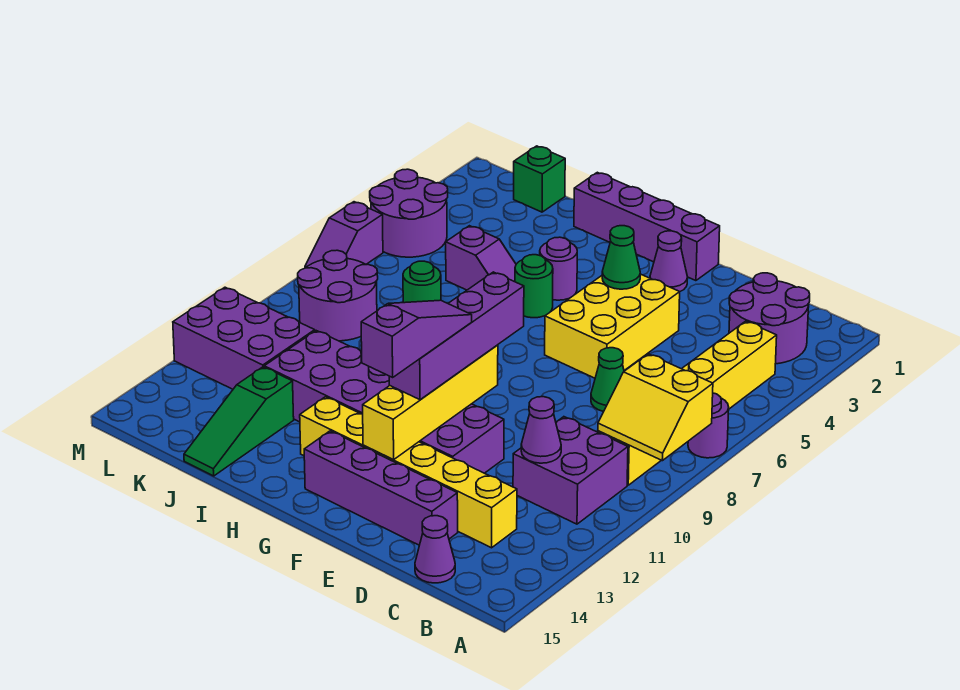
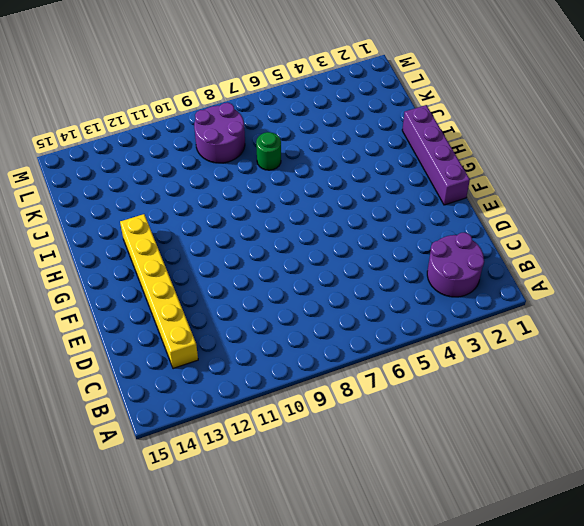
none -> purple 1x1 round brick [688,393,729,458]
none -> yellow 1x6 brick [598,321,777,485]
none -> purple 2x2 brick [513,417,628,524]

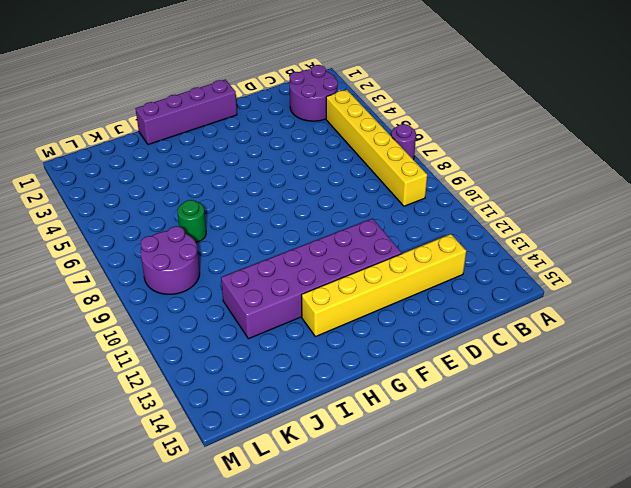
none -> purple 2x2 brick [513,417,628,524]
none -> purple 1x1 cone [415,516,455,583]
none -> green 1x1 cone [591,348,624,412]

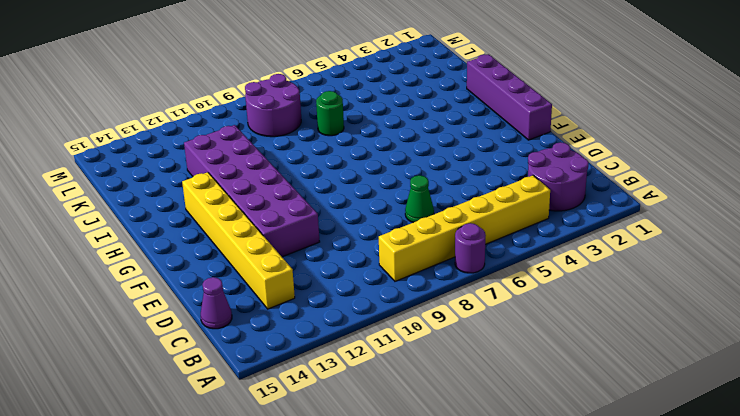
none -> purple 2x2 brick [513,417,628,524]
none -> purple 1x4 brick [304,431,458,545]
none -> yellow 2x3 brick [545,274,680,378]

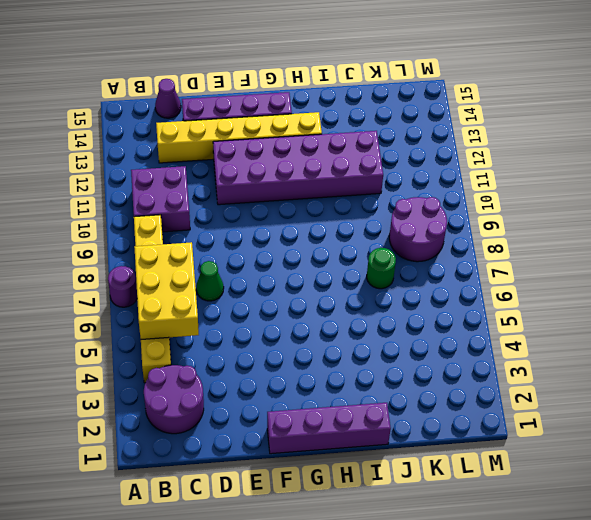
yellow 2x3 brick [134,242,199,339] -> yellow 2x3 brick moved to [545,274,680,378]
none -> purple 1x1 cone [650,231,688,292]
none -> purple 1x1 round brick [540,237,577,300]
none -> green 1x1 round brick [515,255,553,318]

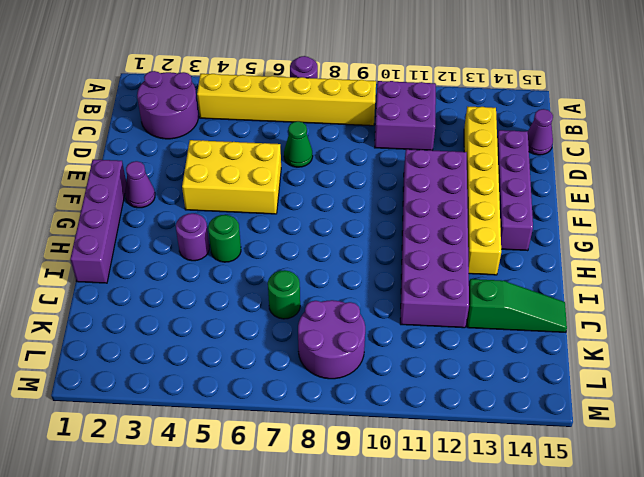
none -> purple 1x2 slope [446,226,516,290]
none -> green 1x1 brick [514,146,565,212]
none -> purple 2x3 brick [173,287,315,389]

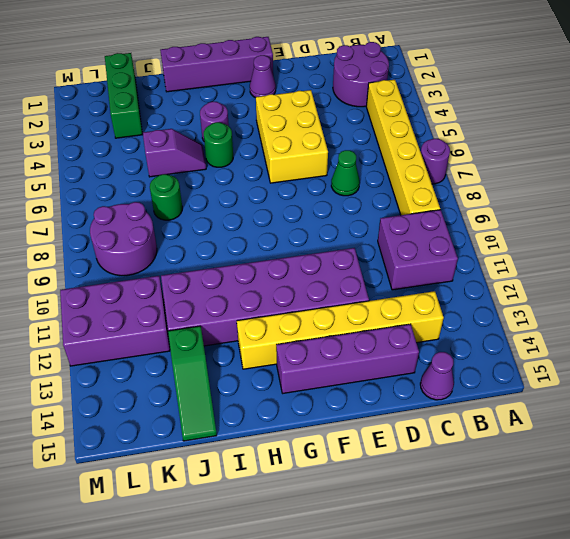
green 1x3 brick [105,53,142,138] -> green 1x1 brick [514,146,565,212]
none -> purple 2x2 round brick [370,169,448,257]
none -> purple 1x2 slope [305,202,383,268]
none -> yellow 2x2 slope [598,354,713,461]

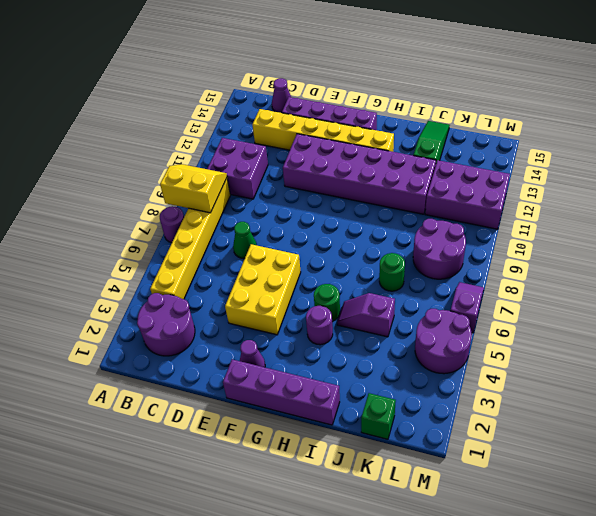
none -> purple 1x1 cone [521,397,561,463]
none -> green 1x1 cone [602,226,640,289]
none -> yellow 1x4 brick [363,345,498,460]

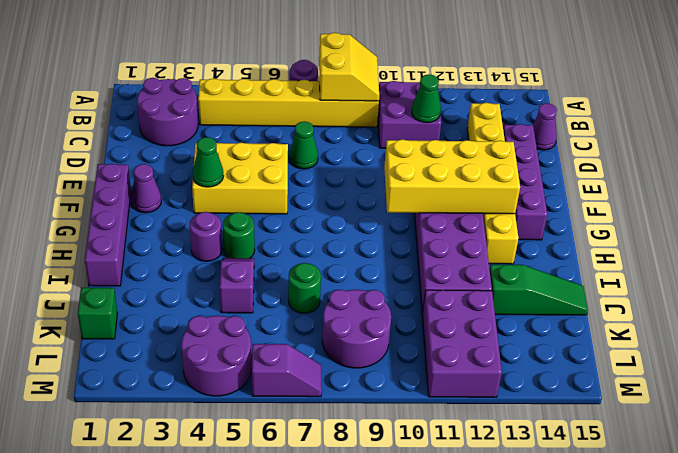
green 1x1 cone [412,74,441,123] -> purple 1x1 cone [521,397,561,463]
yellow 2x4 brick [384,139,520,214] -> yellow 1x4 brick [363,345,498,460]
none -> purple 1x4 brick [389,272,524,400]
none -> purple 1x3 slope [361,300,472,377]

